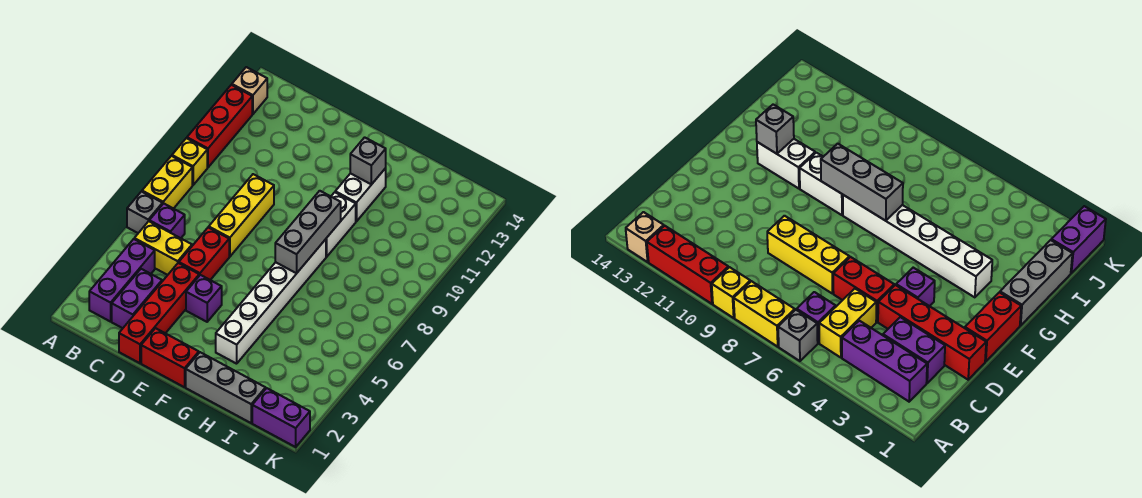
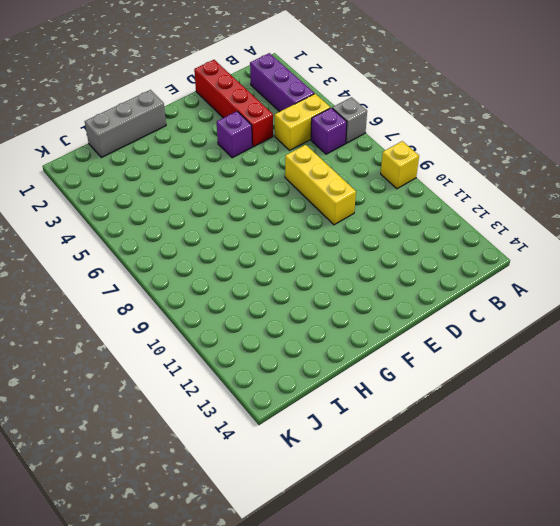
none -> yellow 1x2 brick [142,156,192,209]
none -> red 1x3 brick [187,85,252,167]
none -> tan 1x1 brick [232,67,267,114]

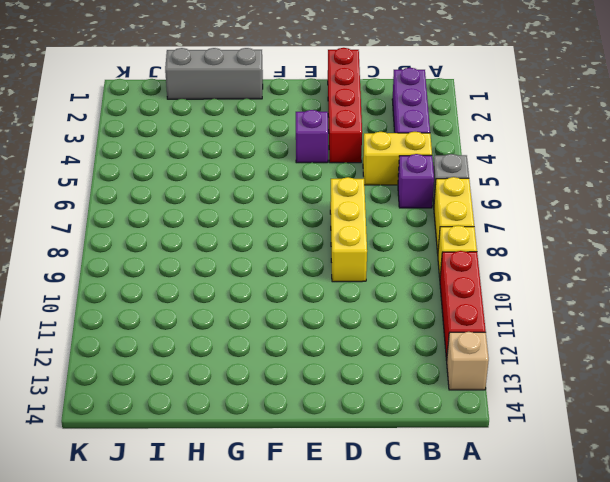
none -> purple 1x2 brick [112,269,162,328]
none -> red 1x2 brick [179,227,229,280]
none -> red 1x2 brick [141,328,199,387]

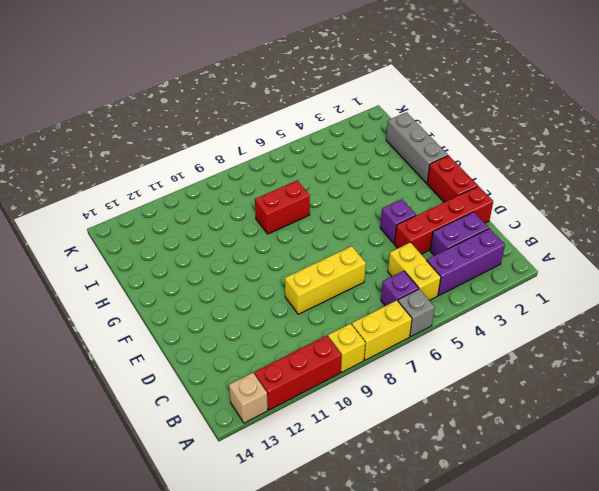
red 1x2 brick [255,180,310,234] -> red 1x2 brick moved to [179,227,229,280]
none -> white 1x6 brick [216,239,326,364]
none -> white 1x2 brick [326,192,356,257]
none -> white 1x2 brick [335,168,386,222]

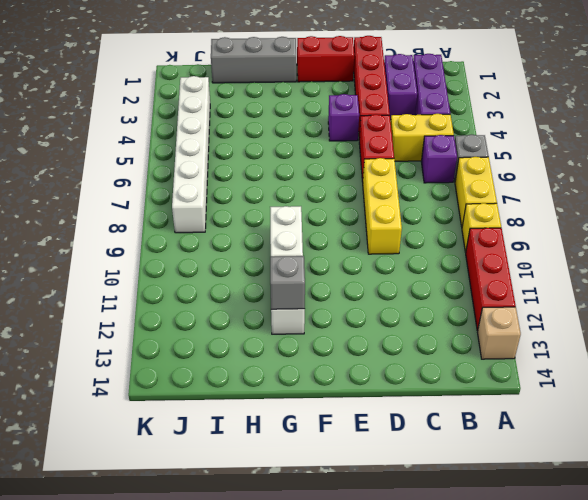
white 1x6 brick [172,76,210,233] -> white 1x6 brick moved to [216,239,326,364]
none -> purple 1x2 brick [252,388,310,447]
none -> grey 1x3 brick [275,191,341,273]

